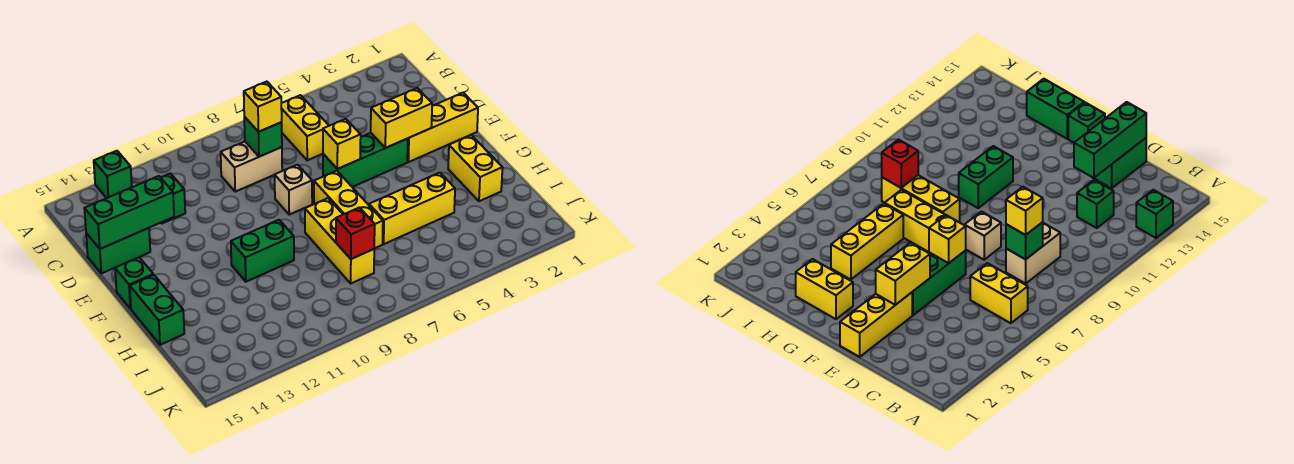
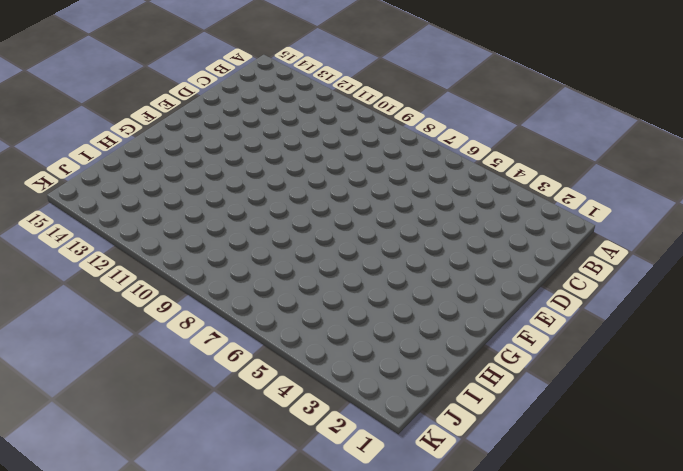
none -> green 1x1 brick [94,151,132,198]
none -> yellow 1x2 brick [281,95,329,160]
none -> tan 1x2 brick [221,142,282,192]

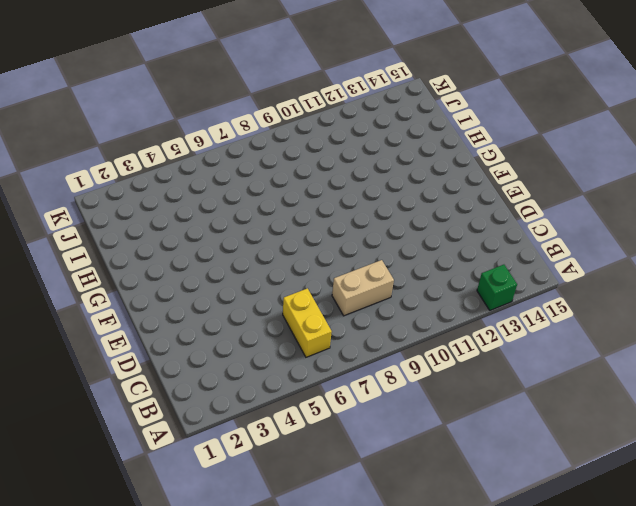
none -> green 1x1 brick [161,173,185,223]
none -> green 1x2 brick [86,228,150,273]
none -> yellow 1x3 brick [407,93,478,162]

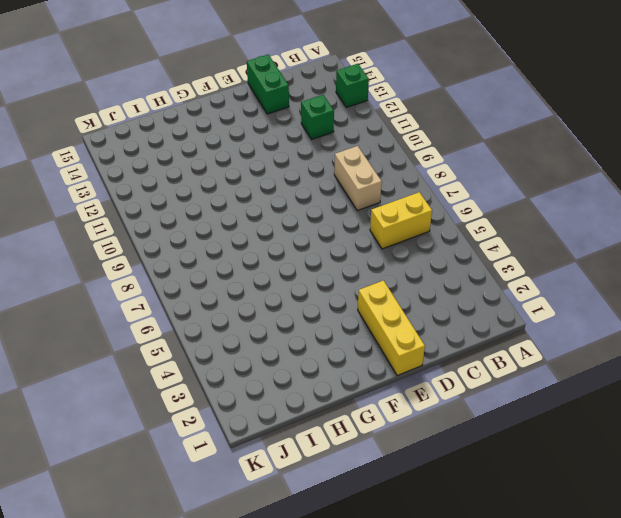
none -> green 1x3 brick [323,133,408,187]
none -> tan 1x1 brick [275,165,312,215]
none -> yellow 1x3 brick [314,171,383,249]

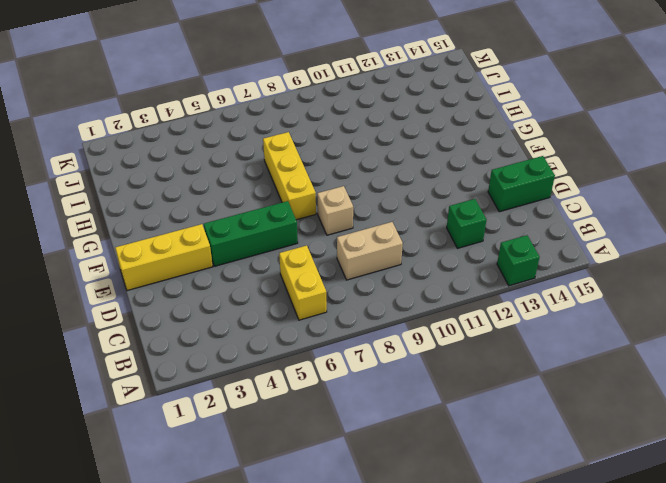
none -> green 1x1 brick [115,257,153,309]
none -> yellow 1x2 brick [448,135,503,201]
none -> yellow 1x3 brick [305,198,374,283]

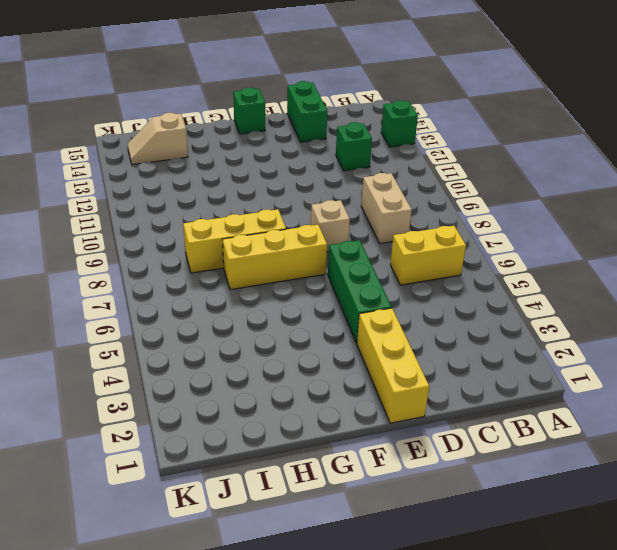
tan 1x2 slope [127,113,188,165] -> none
none -> yellow 1x2 brick [448,135,503,201]
none -> green 1x2 brick [231,220,294,282]
none -> green 1x2 brick [130,275,184,345]

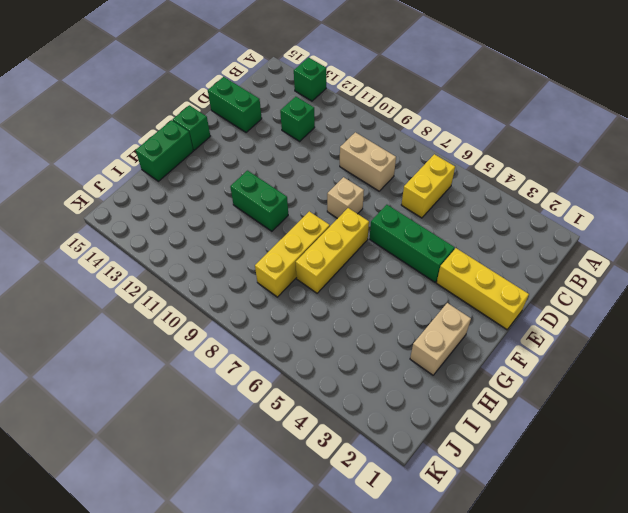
tan 1x2 brick [410,303,471,375] -> yellow 1x2 brick [448,135,503,201]
none -> yellow 1x3 brick [369,173,455,244]
none -> green 1x1 brick [244,117,282,157]
none -> green 1x3 brick [84,176,174,249]

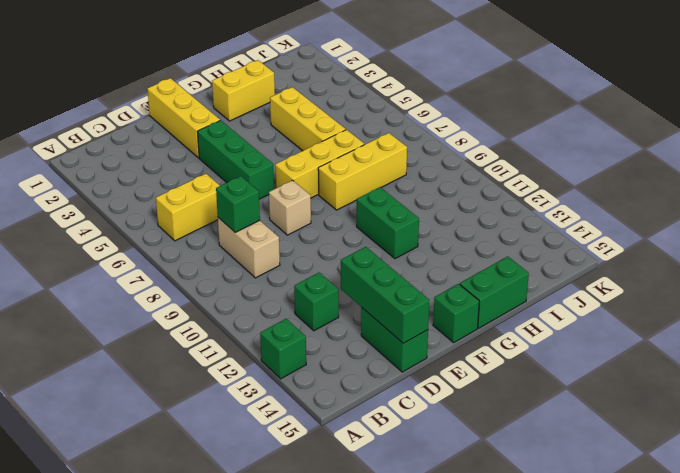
none -> yellow 1x2 brick [371,88,432,148]
none -> yellow 1x1 brick [323,119,361,169]
none -> red 1x1 brick [336,208,375,259]

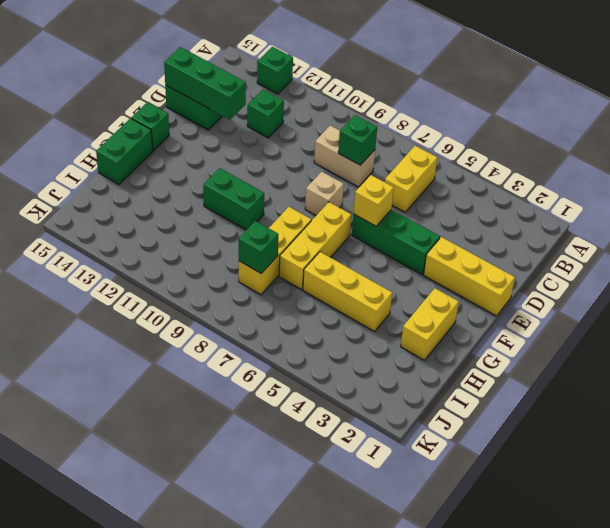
green 1x1 brick [238,221,278,273] -> red 1x1 brick [336,208,375,259]
none -> yellow 1x2 brick [371,88,432,148]
none -> yellow 1x1 brick [244,82,282,132]

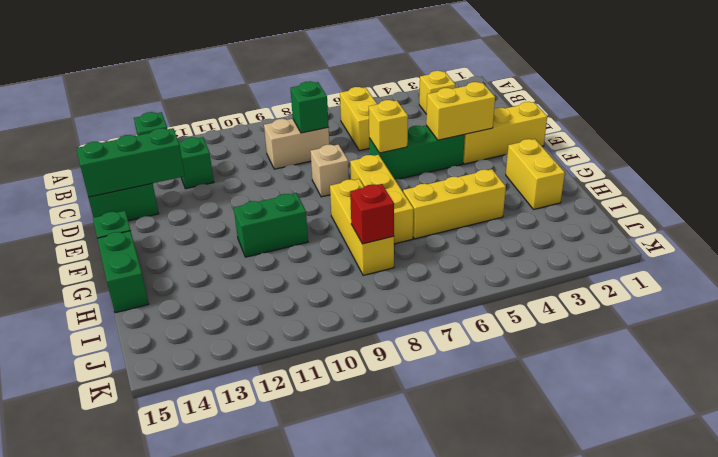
yellow 1x1 brick [419,71,455,114] -> yellow 1x1 brick moved to [244,82,282,132]

